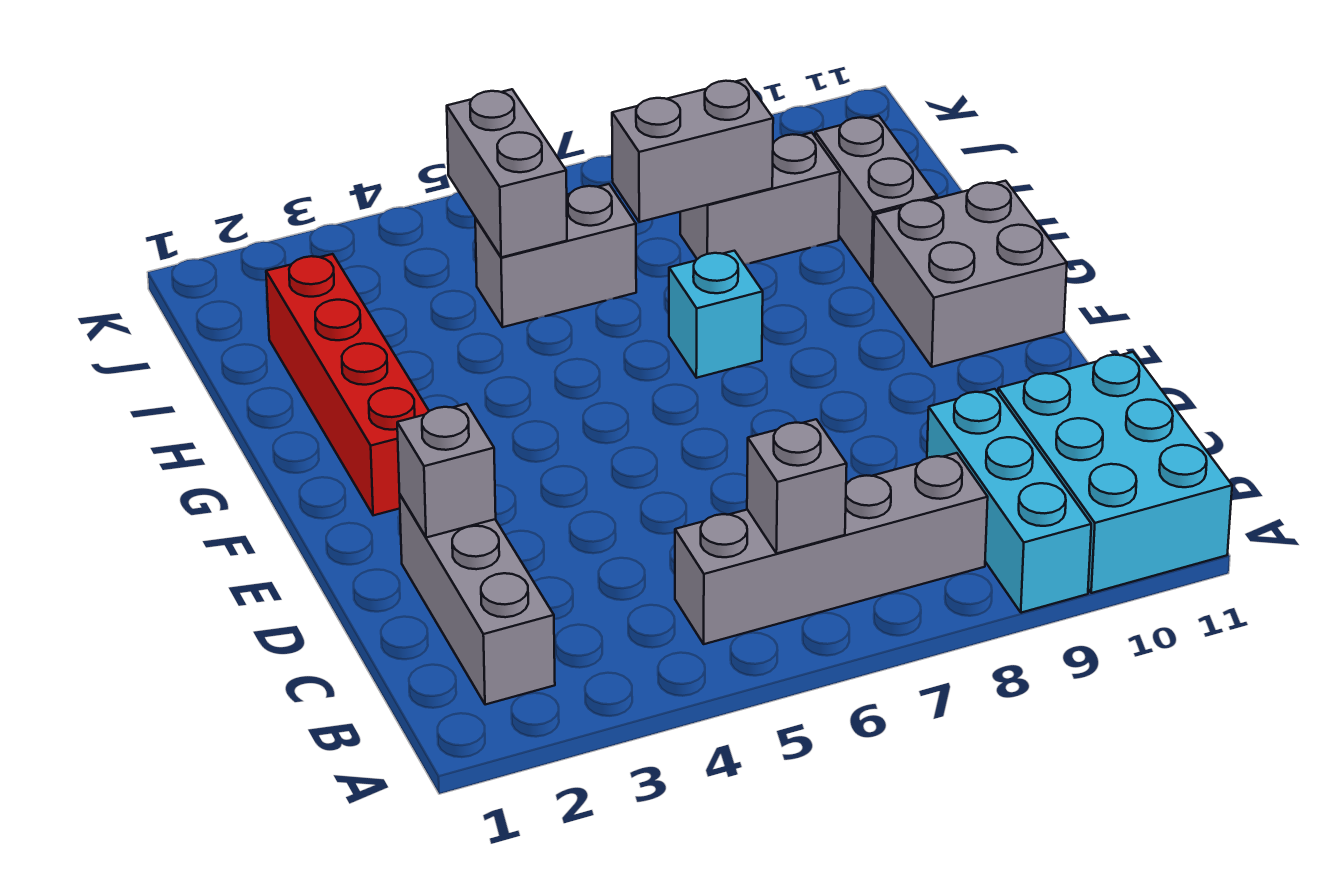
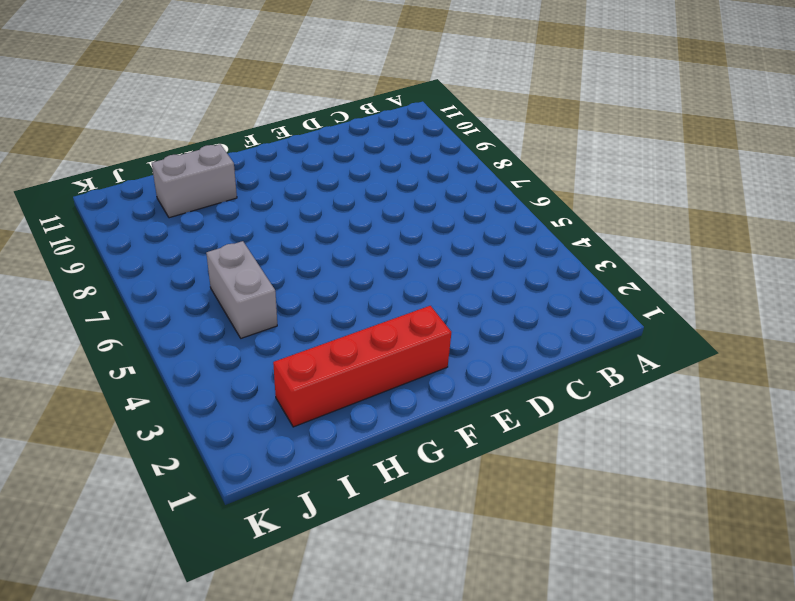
none -> cyan 1x3 brick [927,389,1091,613]
none -> cyan 2x3 brick [998,352,1232,593]
none -> grey 1x3 brick [400,495,555,705]

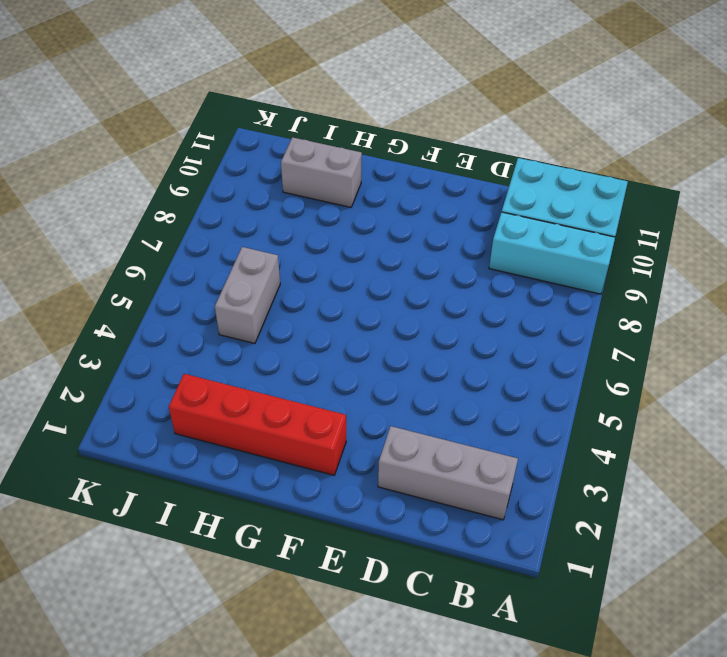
none -> grey 1x4 brick [675,453,988,644]
none -> grey 2x2 brick [873,181,1067,367]
none -> cyan 1x1 brick [669,251,763,378]

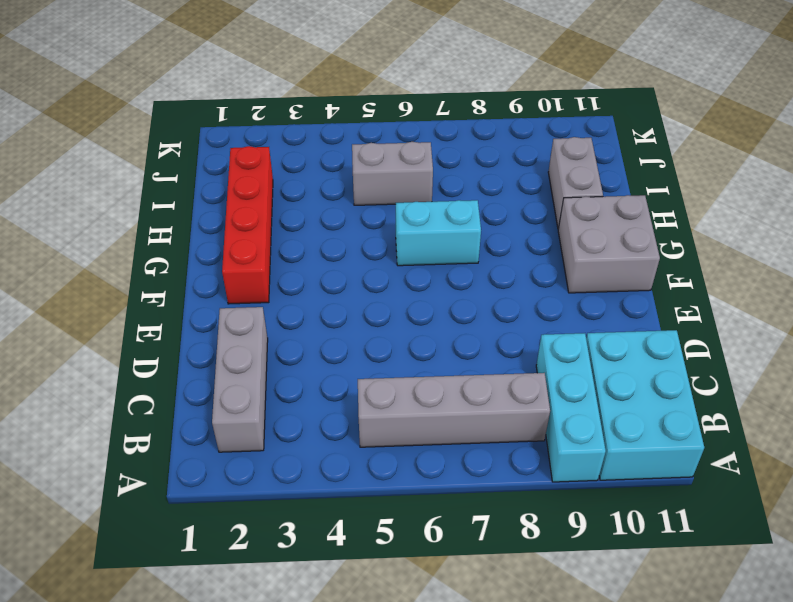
cyan 1x2 brick [396,200,481,266] -> cyan 1x1 brick [669,251,763,378]
none -> grey 1x2 brick [680,133,840,265]
none -> grey 1x1 brick [747,419,847,553]
none -> grey 1x1 brick [397,404,496,538]

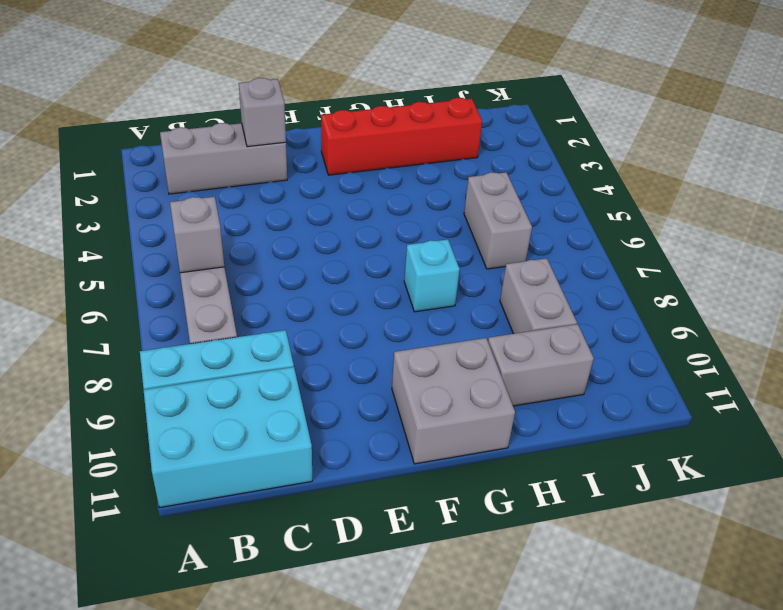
none -> grey 1x2 brick [447,89,567,257]
none -> grey 1x2 brick [612,79,773,222]

